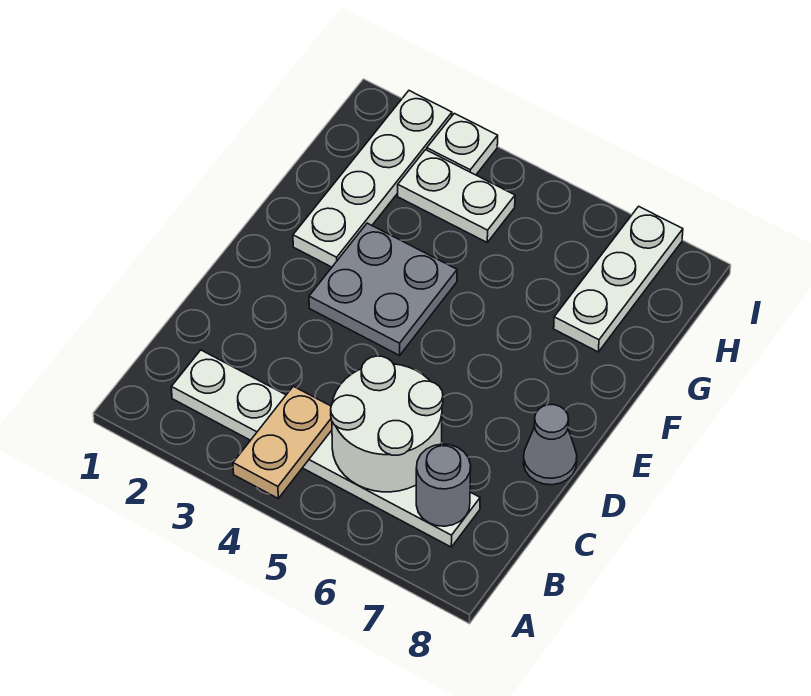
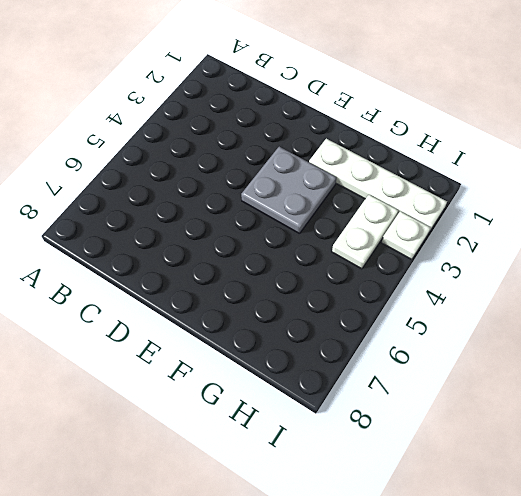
none -> white 1x6 plate [171,350,480,547]
none -> grey 1x1 cone [523,405,577,485]

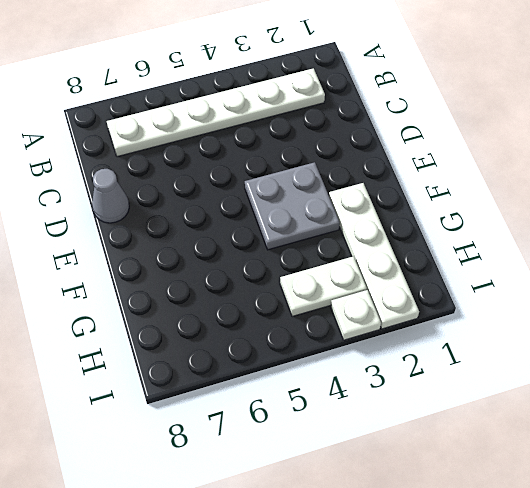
none -> white 1x3 plate [554,206,683,352]
none -> tan 1x2 plate [233,386,332,498]

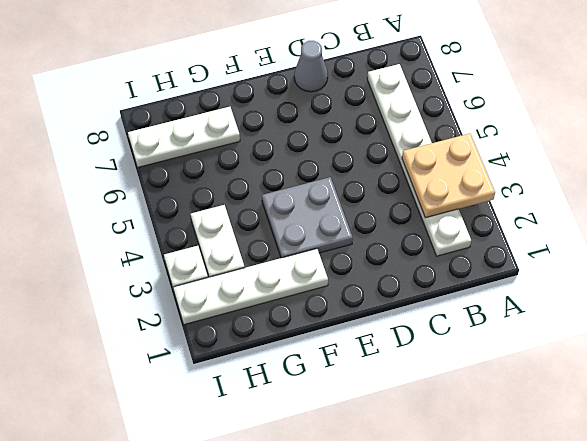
tan 2x2 plate [402,134,495,218] -> tan 1x2 plate [233,386,332,498]
none -> white 2x2 round brick [331,356,443,492]
none -> grey 1x1 round brick [416,444,471,526]

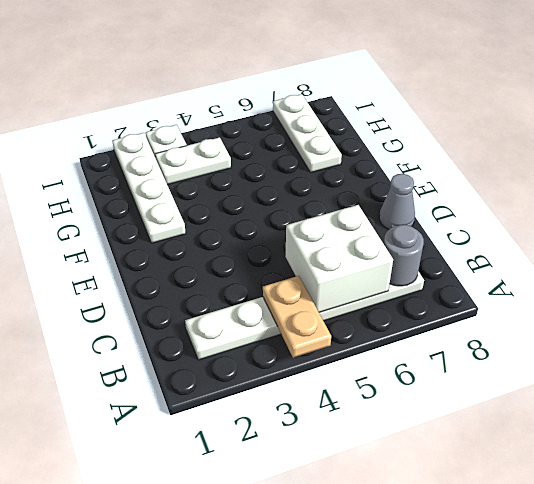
white 2x2 brick [286,205,393,312] -> white 2x2 round brick [331,356,443,492]
none -> grey 2x2 plate [309,223,457,355]

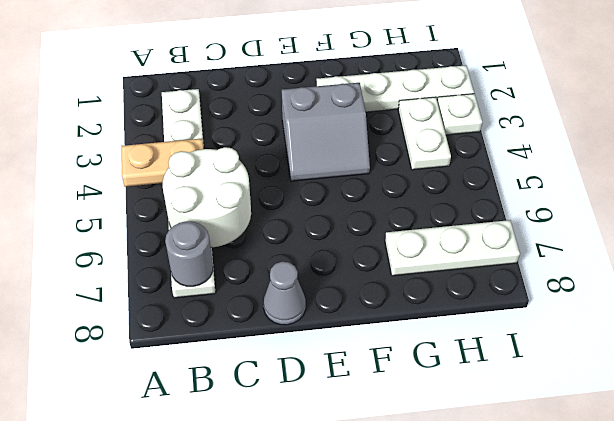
grey 2x2 slope [282,83,370,181] -> grey 2x2 plate [309,223,457,355]

